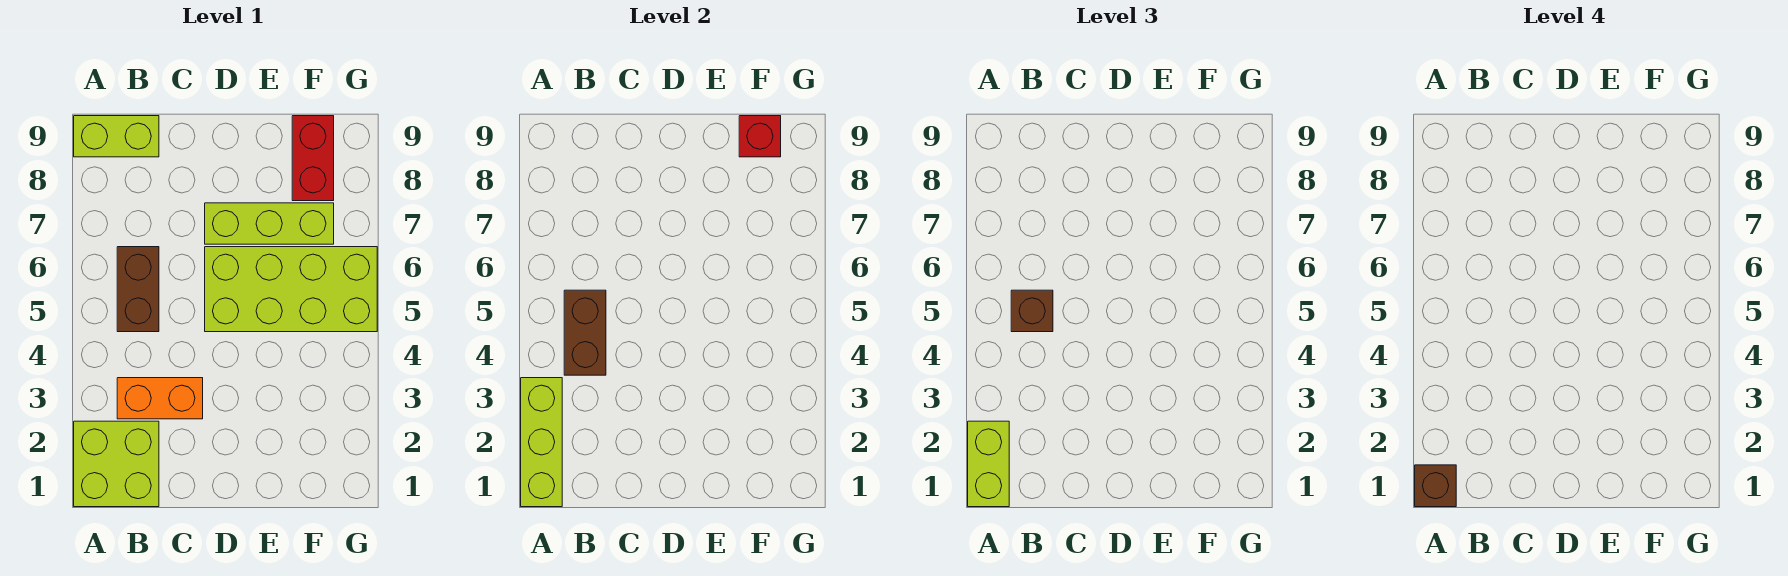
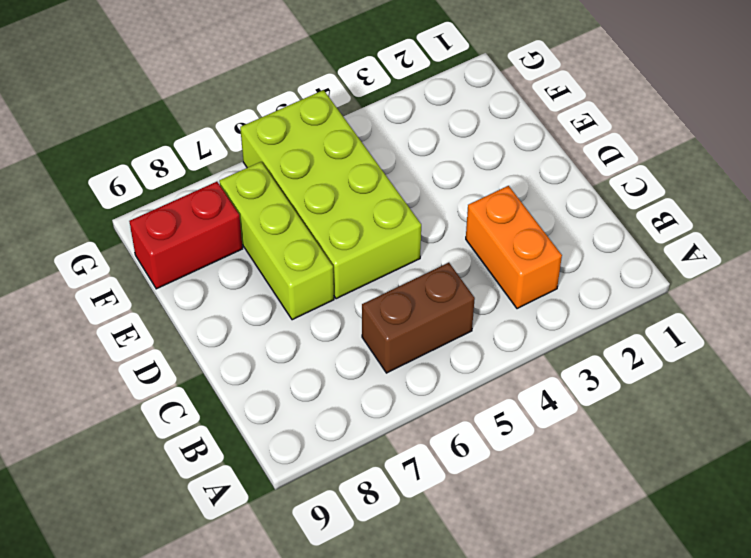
none -> lime 2x2 brick [74,421,159,507]
none -> lime 1x2 brick [74,116,159,157]
none -> lime 1x3 brick [521,378,562,507]

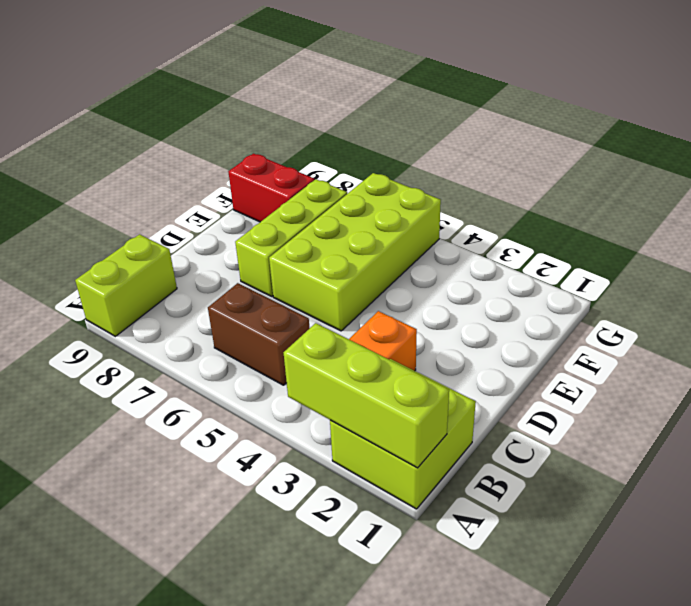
none -> brown 1x2 brick [564,290,606,375]
none -> red 1x1 brick [739,116,781,157]
none -> lime 1x2 brick [968,421,1009,507]

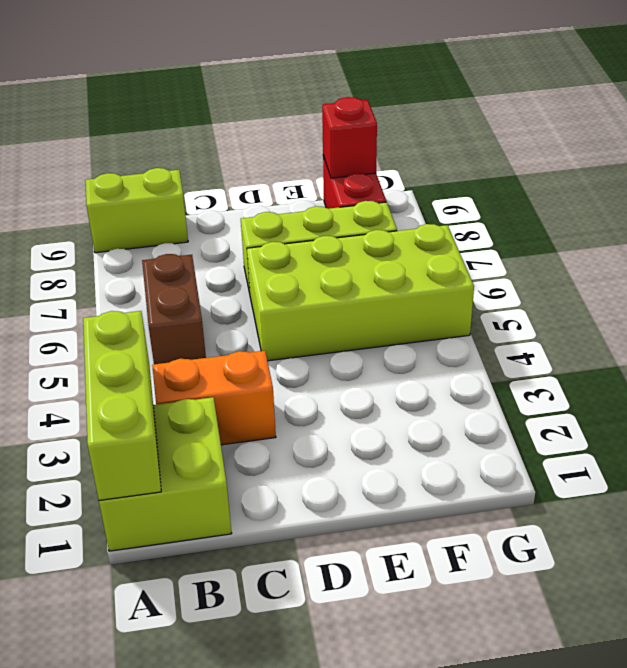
none -> brown 1x2 brick [564,290,606,375]
none -> lime 1x2 brick [968,421,1009,507]
none -> brown 1x1 brick [1011,290,1053,332]

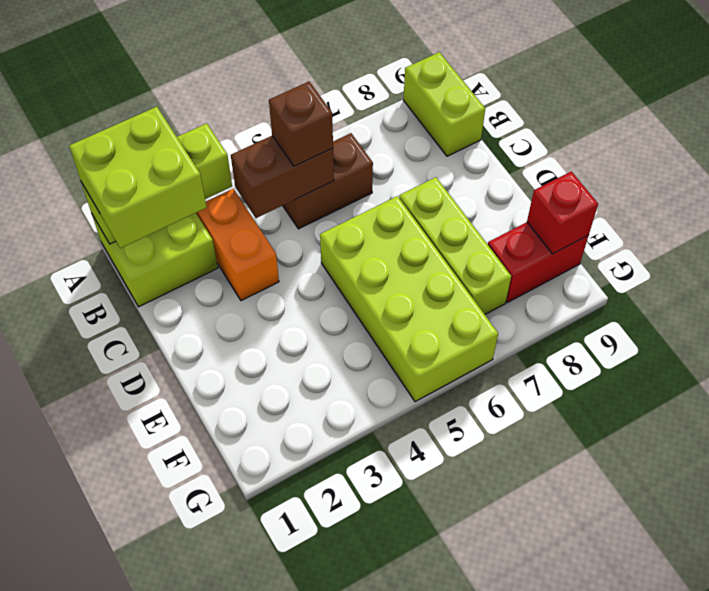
lime 2x2 brick [69,107,207,248] -> lime 1x2 brick [968,421,1009,507]
none -> brown 1x1 brick [1415,465,1456,507]

